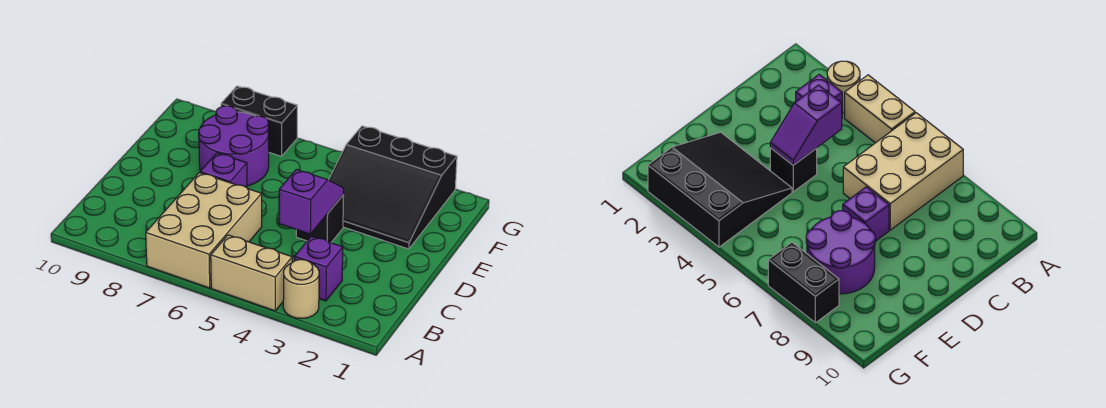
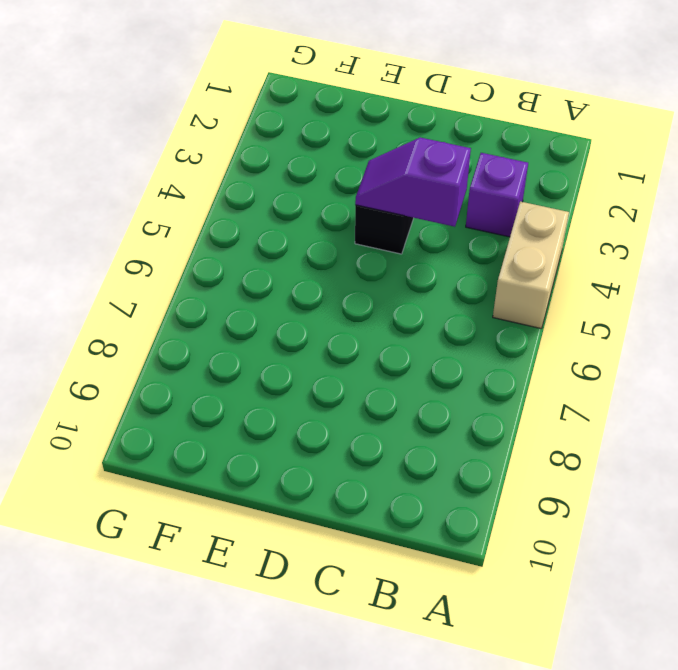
none -> tan 1x1 round brick [283,259,319,318]
none -> tan 2x3 brick [146,173,262,288]

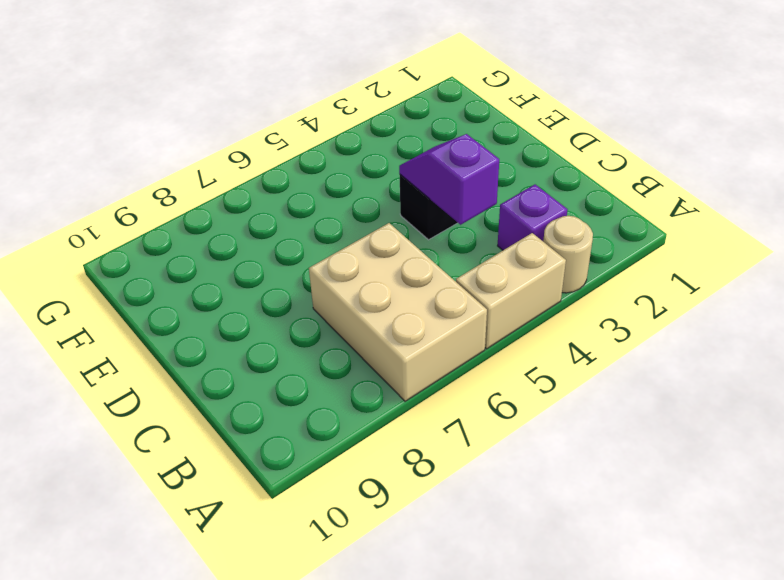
none -> purple 1x1 brick [200,153,247,188]
none -> black 3x3 slope [329,126,457,249]

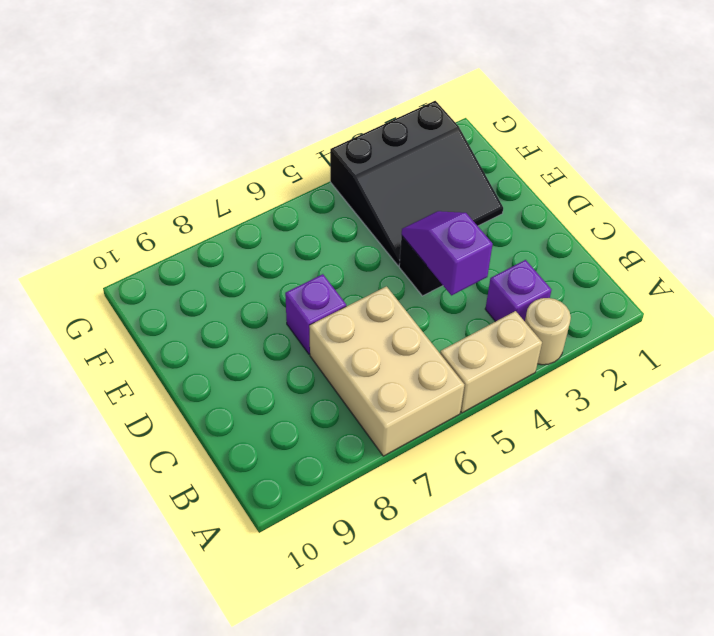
none -> purple 2x2 round brick [199,106,269,186]
none -> black 1x2 brick [221,86,297,156]

